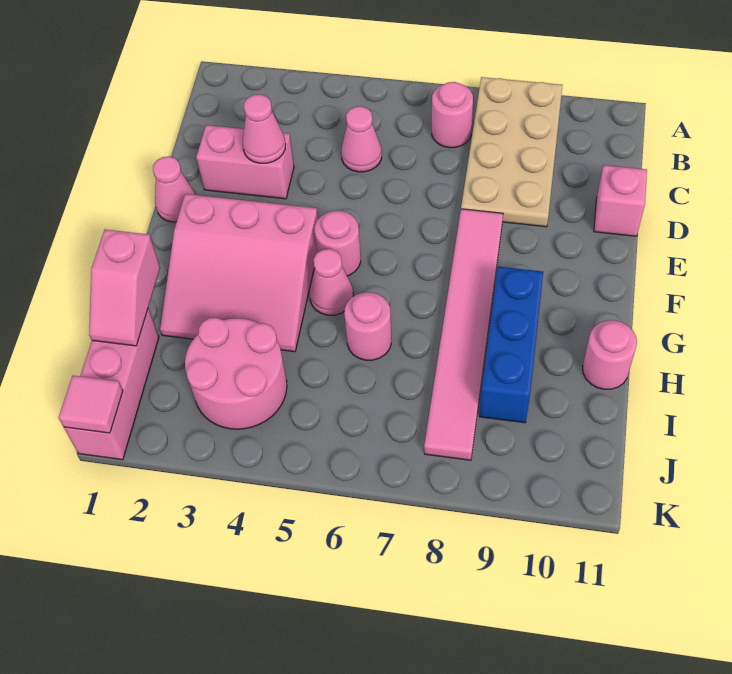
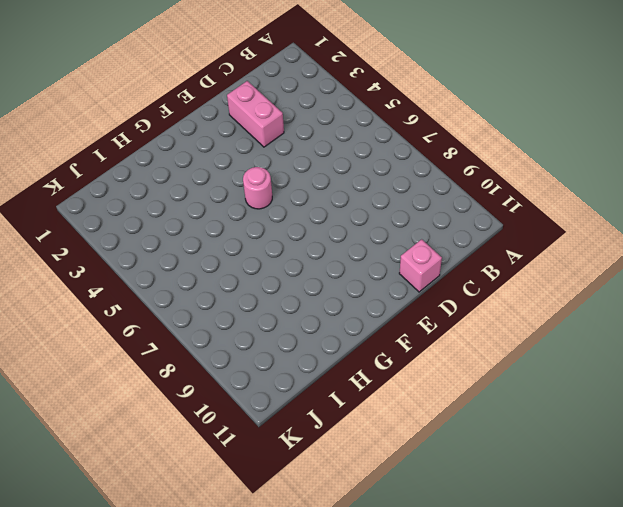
none -> tan 2x4 plate [461,77,563,227]
none -> pink 1x1 round brick [432,82,473,148]
none -> pink 1x1 cone [341,106,382,172]

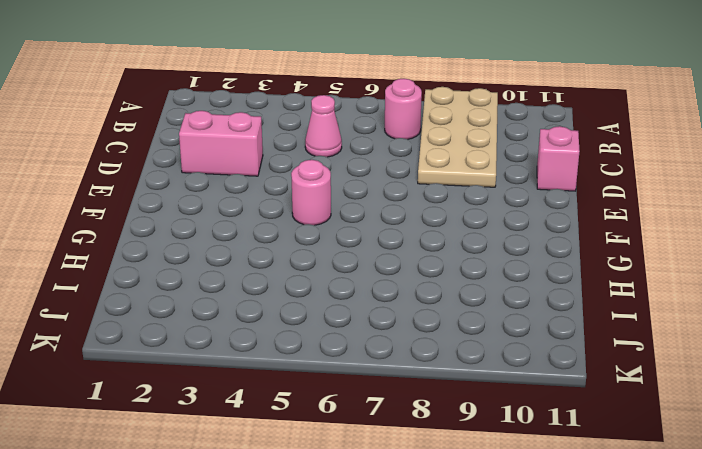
none -> pink 1x1 cone [153,156,195,222]
none -> pink 1x6 tile [424,209,503,460]
none -> pink 3x3 slope [160,194,318,352]

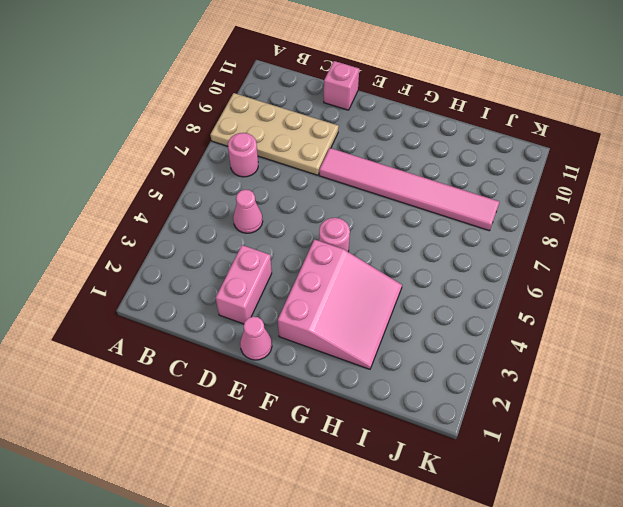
none -> pink 1x1 cone [310,249,353,315]
none -> blue 1x3 brick [479,267,543,423]
none -> pink 1x1 round brick [344,292,391,360]

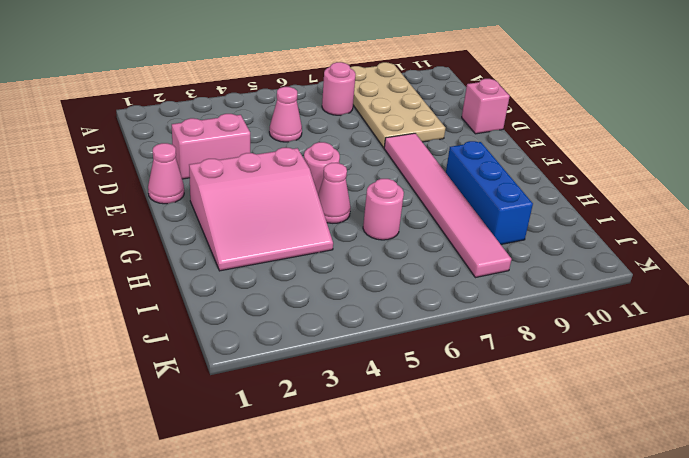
none -> pink 1x1 round brick [583,320,637,389]
none -> pink 1x3 brick [64,308,159,460]
none -> pink 2x2 round brick [185,318,287,429]

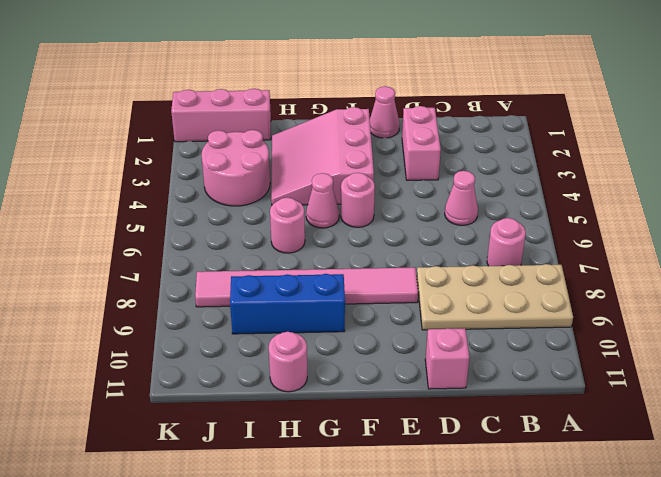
none -> pink 1x1 cone [242,94,286,163]
none -> pink 1x2 slope [89,230,160,346]
none -> pink 1x1 tile [58,376,123,433]

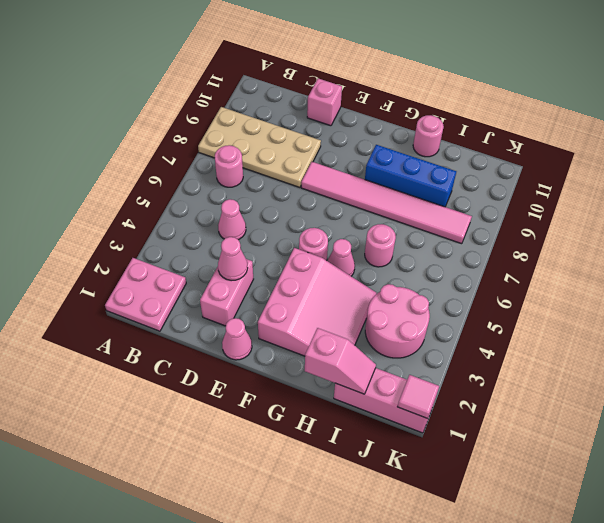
pink 2x2 plate [105,258,186,331] -> none

